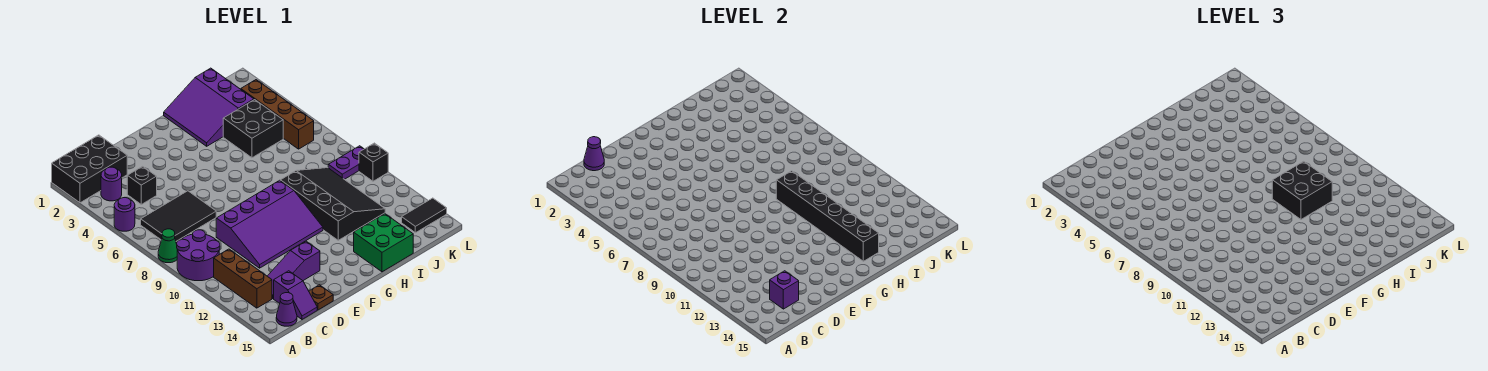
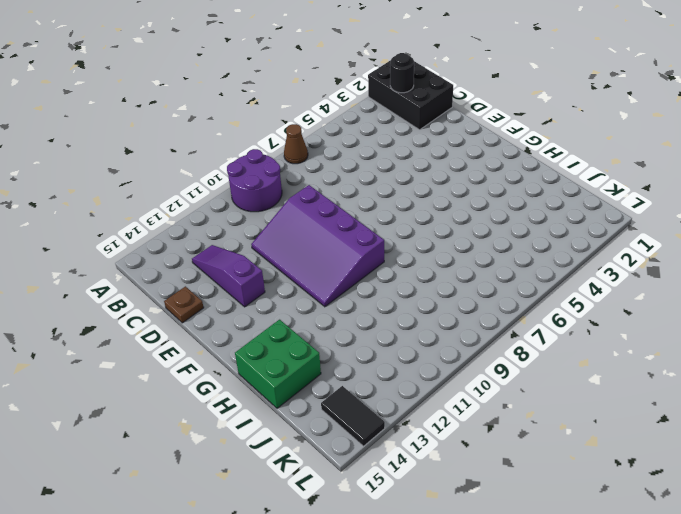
brown 1x1 cone [284,124,308,164] -> none
black 1x1 round brick [390,53,414,93] -> none
none -> purple 1x1 round brick [114,198,135,231]
none -> green 1x1 cone [158,229,177,263]
none -> purple 1x1 round brick [101,167,122,201]

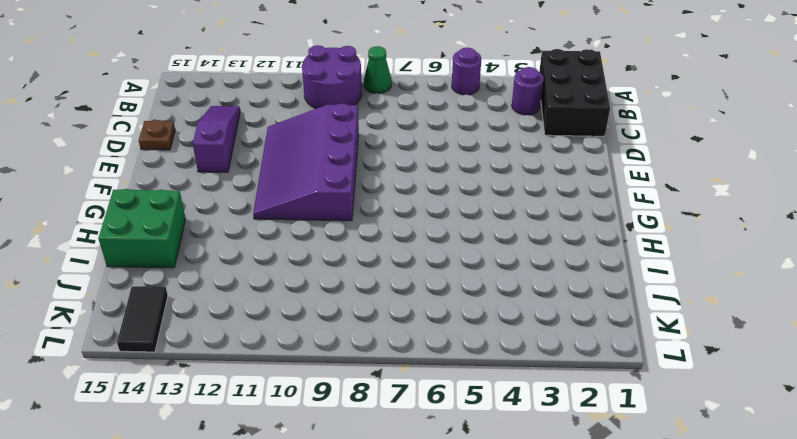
none -> black 2x3 tile [141,191,216,241]
none -> brown 1x3 brick [214,249,272,308]
none -> purple 1x1 cone [276,293,297,326]

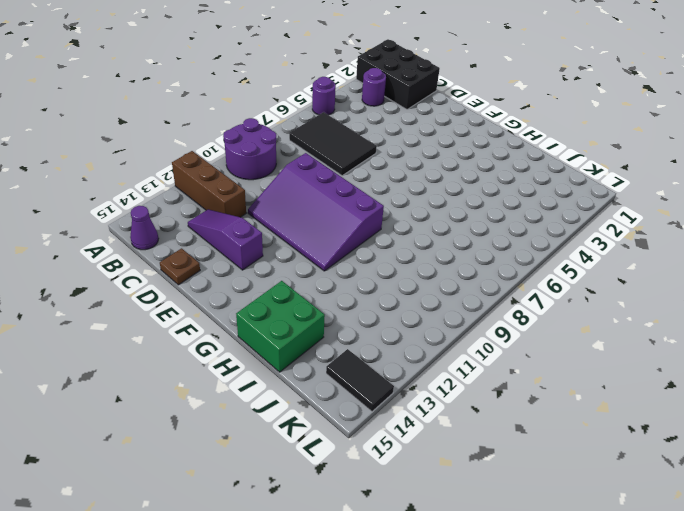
brown 1x3 brick [172,151,246,217] -> brown 1x3 brick turned to [214,249,272,308]
none -> green 1x1 cone [158,229,177,263]
none -> black 1x1 brick [127,166,157,204]
none -> purple 1x2 slope [274,271,317,319]

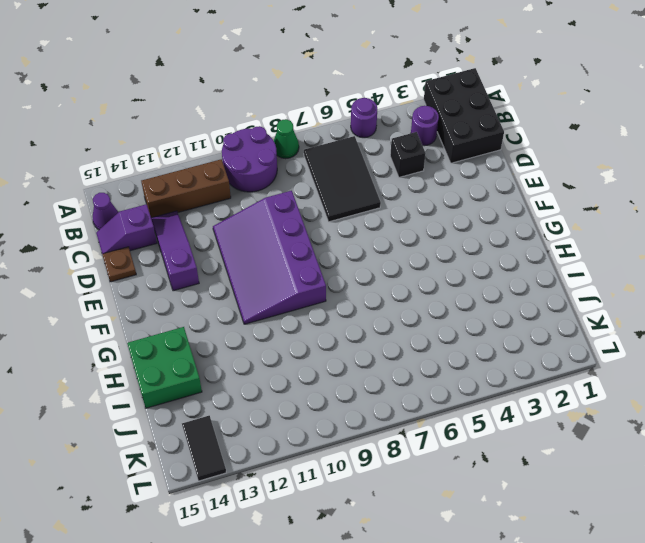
none -> purple 3x3 slope [164,68,254,146]
none -> black 3x4 slope [280,168,385,240]
none -> black 2x2 brick [223,100,283,158]

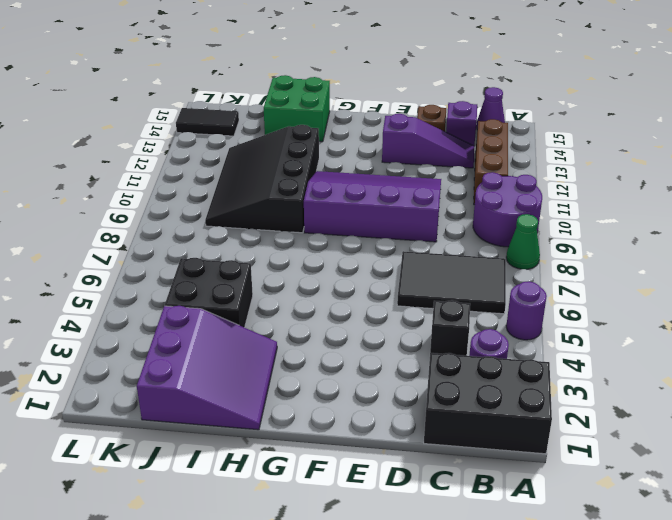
none -> brown 1x4 brick [241,80,314,149]
none -> purple 1x2 plate [328,146,364,179]
none -> black 1x1 brick [359,143,388,181]

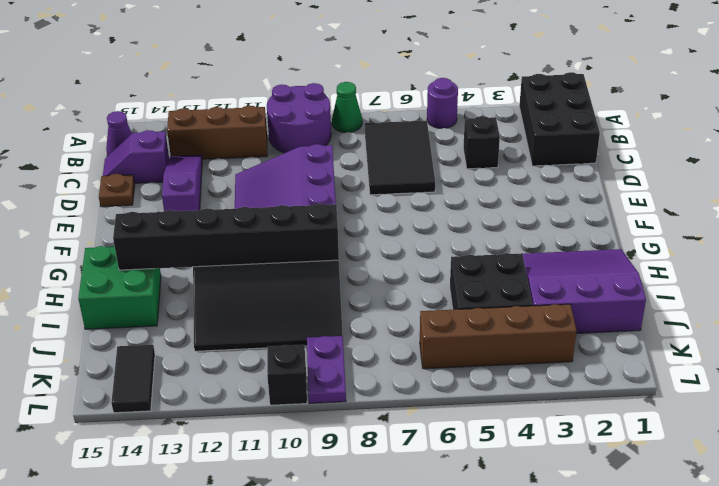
none -> purple 1x1 round brick [101,167,122,201]
none -> purple 1x1 cone [584,137,604,171]
none -> purple 1x1 brick [770,271,799,309]

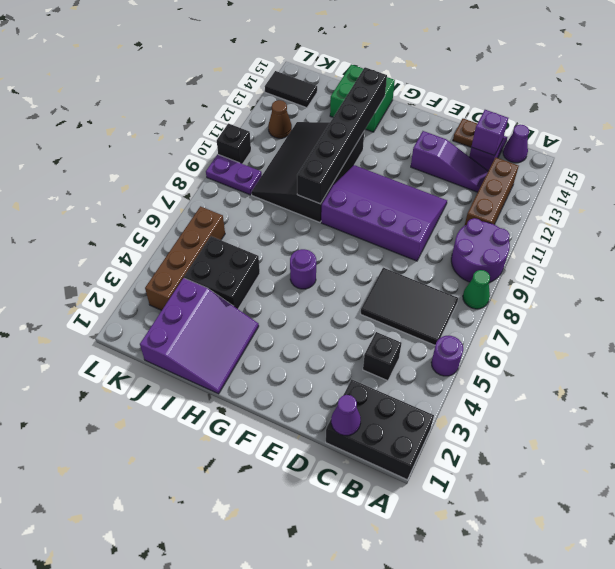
purple 1x1 round brick [290,249,316,289] -> purple 1x1 round brick moved to [101,167,122,201]
brown 1x1 cone [268,100,292,138] -> none
none -> black 2x2 brick [1272,161,1332,219]

